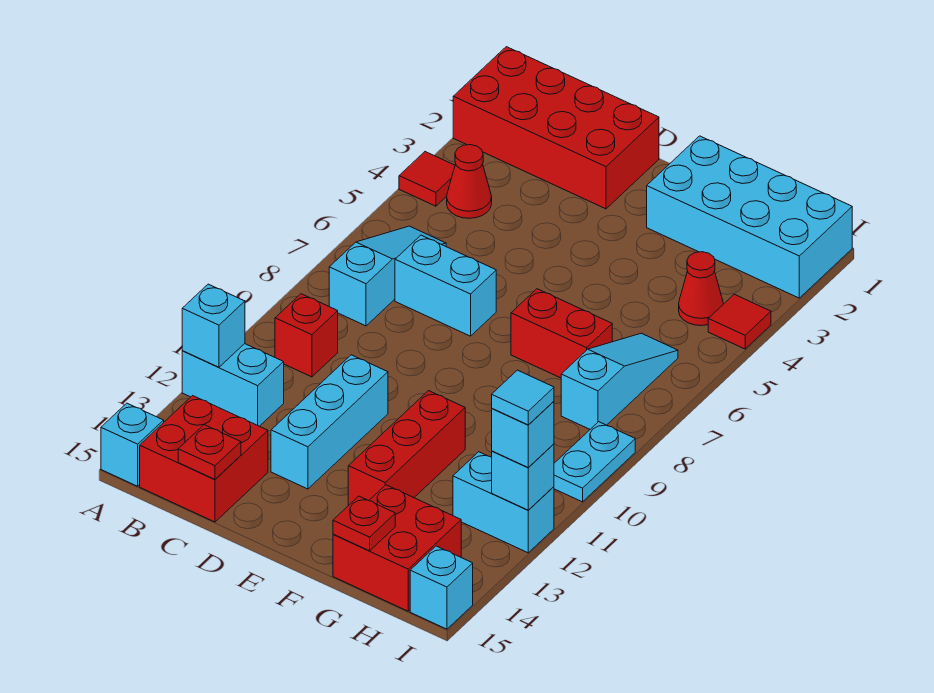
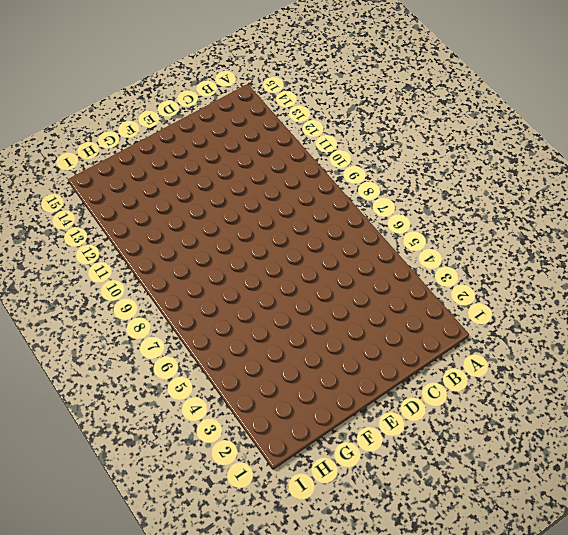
none -> red 2x4 brick [453,47,659,209]
none -> red 1x1 tile [399,152,455,206]
none -> cyan 1x2 brick [182,344,284,426]

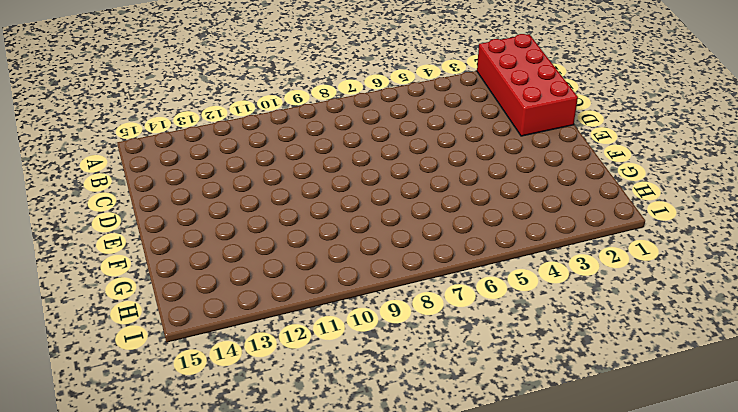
none -> red 1x1 tile [399,152,455,206]
none -> cyan 1x2 brick [182,344,284,426]
none -> cyan 1x1 brick [101,403,164,486]

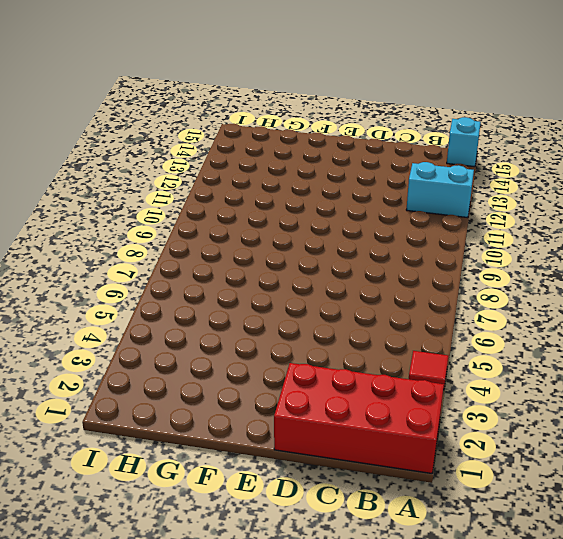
none -> red 1x1 cone [447,145,492,218]
none -> cyan 1x3 slope [329,226,446,326]
none -> red 1x1 brick [275,294,338,377]

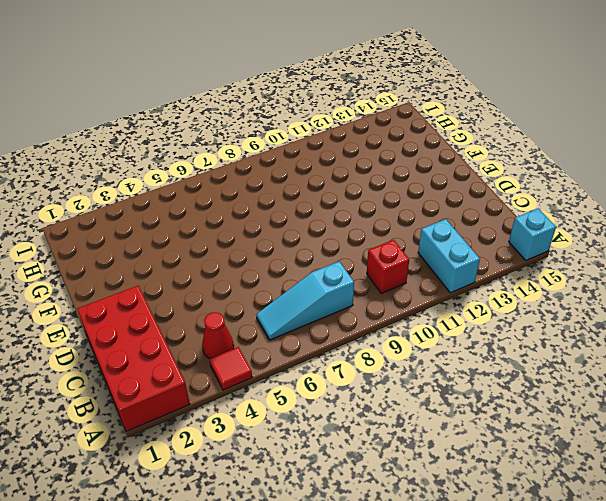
none -> red 2x2 brick [140,396,268,522]
none -> cyan 1x2 brick [395,235,496,336]
none -> cyan 1x3 brick [271,355,388,489]

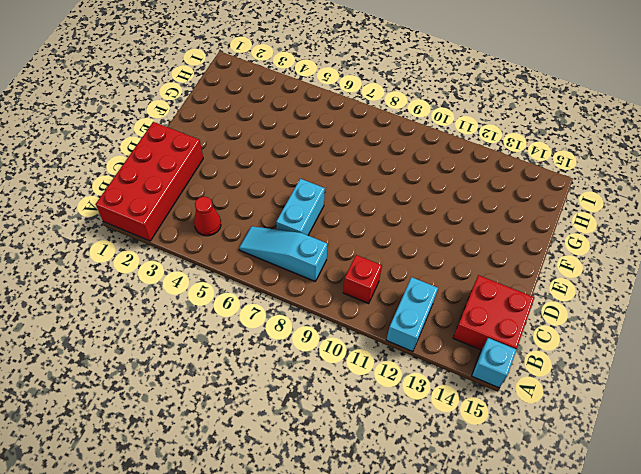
none -> red 1x1 tile [399,152,455,206]
none -> cyan 1x3 brick [271,355,388,489]
none -> cyan 2x4 brick [647,136,852,298]

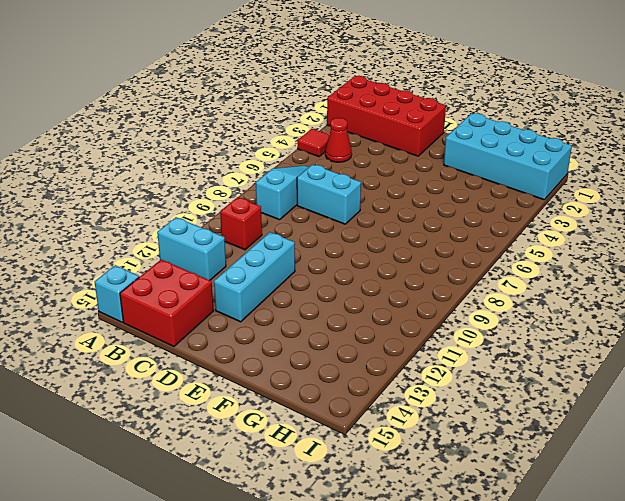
none -> red 1x2 brick [511,289,612,378]
none -> red 1x3 brick [348,391,465,506]
none -> red 2x2 brick [333,485,461,611]

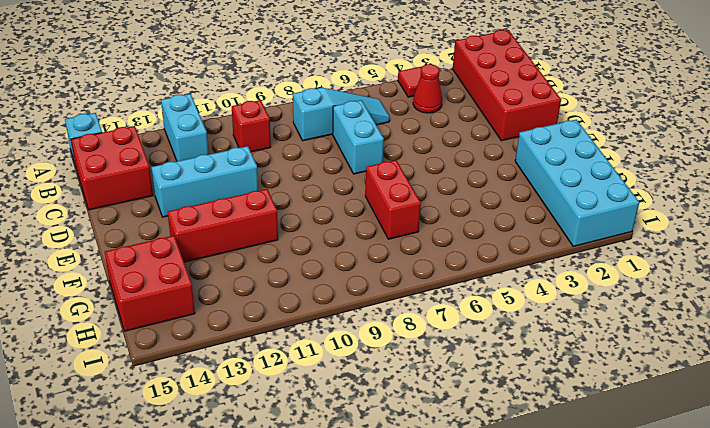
none -> red 1x1 cone [679,252,723,326]
none -> cyan 1x3 slope [561,333,678,429]
none -> cyan 1x2 brick [453,452,554,553]

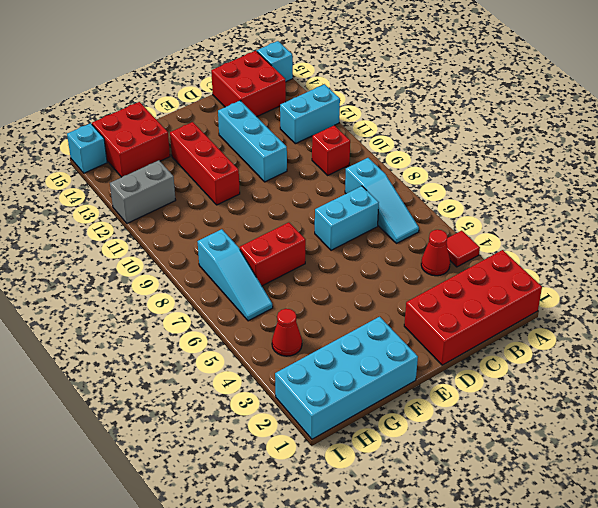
grey 1x2 brick [110,160,176,223] -> cyan 1x2 brick [453,452,554,553]
none -> red 1x1 tile [708,294,771,349]
none -> cyan 1x2 plate [554,422,635,502]
none -> cyan 1x1 brick [182,284,245,367]

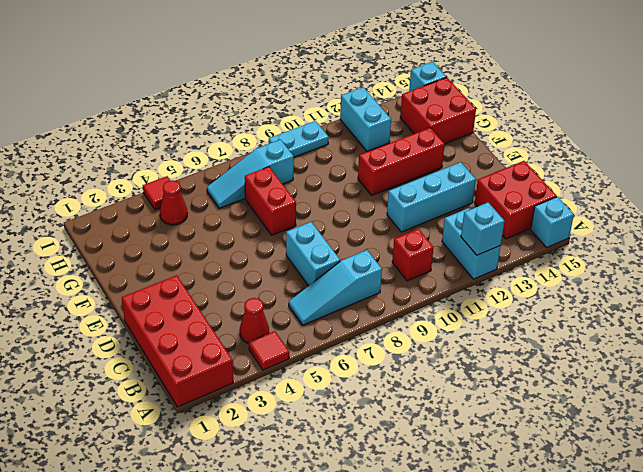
none -> cyan 2x4 brick [647,136,852,298]
none -> red 1x1 plate [178,425,241,480]
none -> red 1x1 plate [333,496,395,551]

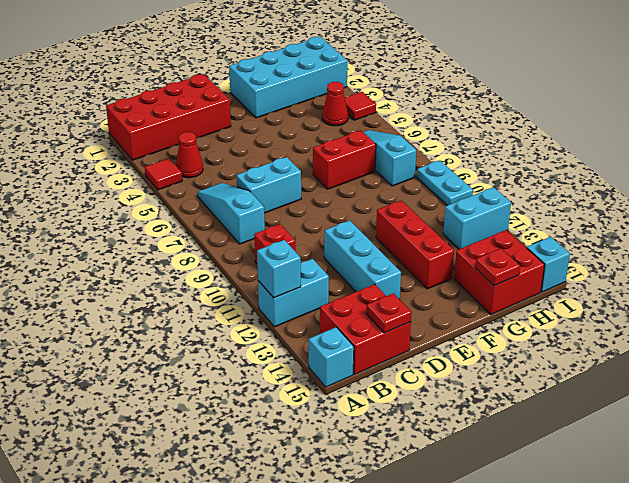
none -> cyan 1x1 brick [492,444,554,510]
none -> cyan 1x1 brick [492,401,554,468]
none -> cyan 1x1 tile [492,370,554,425]

